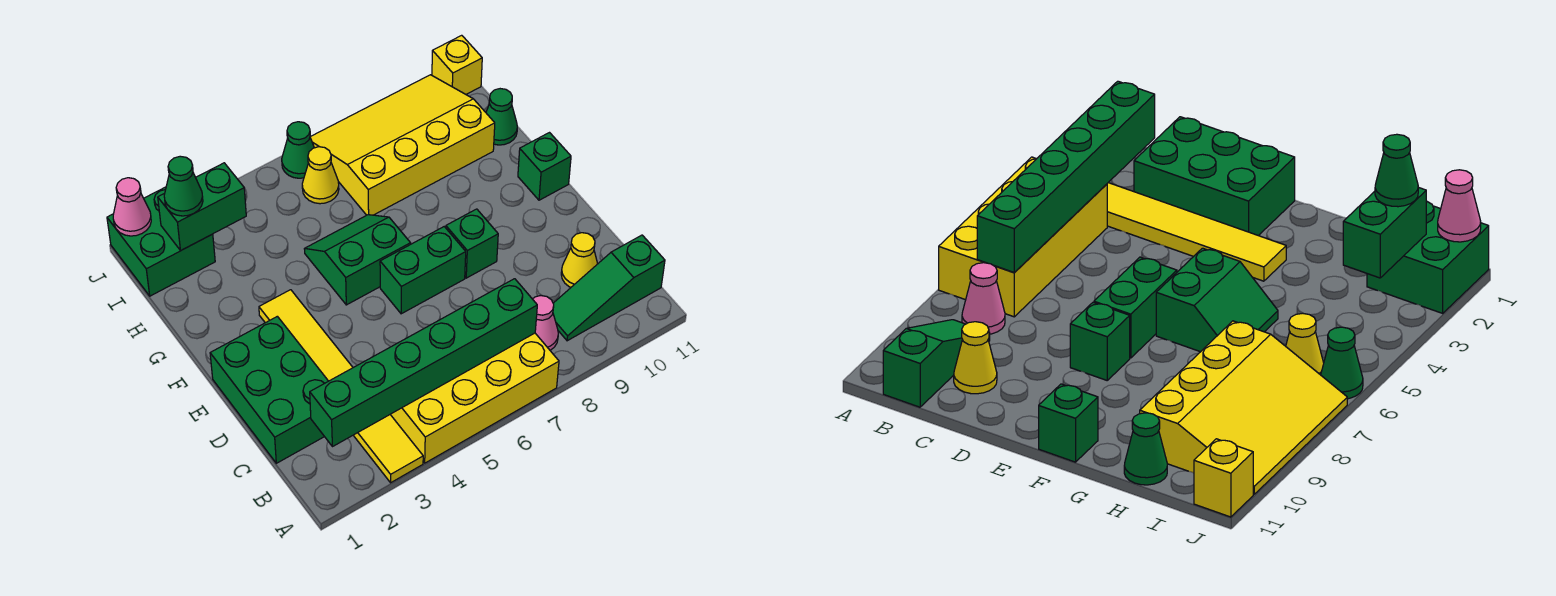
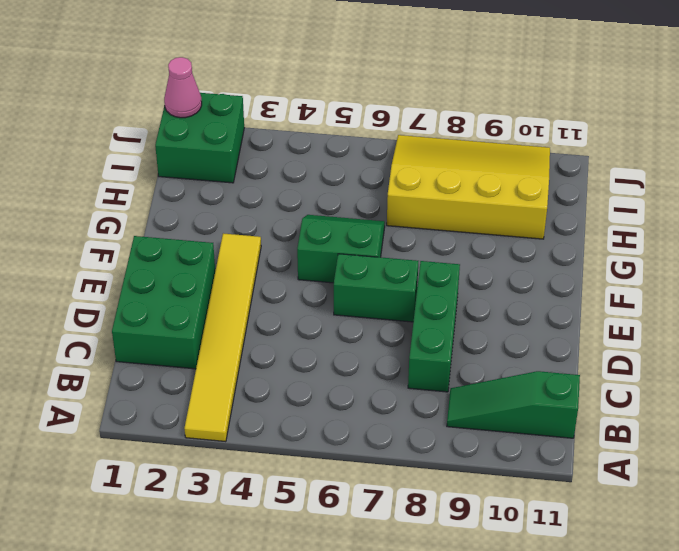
green 1x3 brick [408,261,460,392] -> green 1x1 brick [446,209,498,278]
none -> yellow 2x4 brick [390,333,559,463]
none -> pink 1x1 cone [533,296,558,350]
none -> yellow 1x1 cone [561,233,598,287]

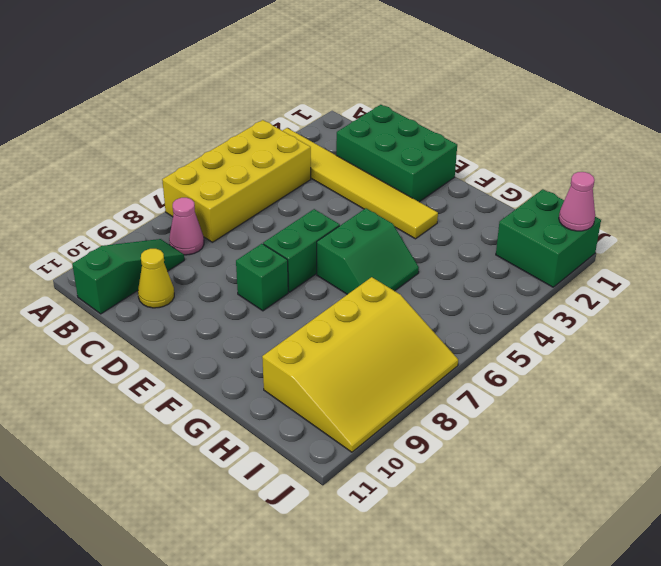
none -> green 1x1 brick [518,133,571,200]
none -> green 1x1 cone [486,89,517,145]
none -> yellow 1x1 cone [302,147,339,204]

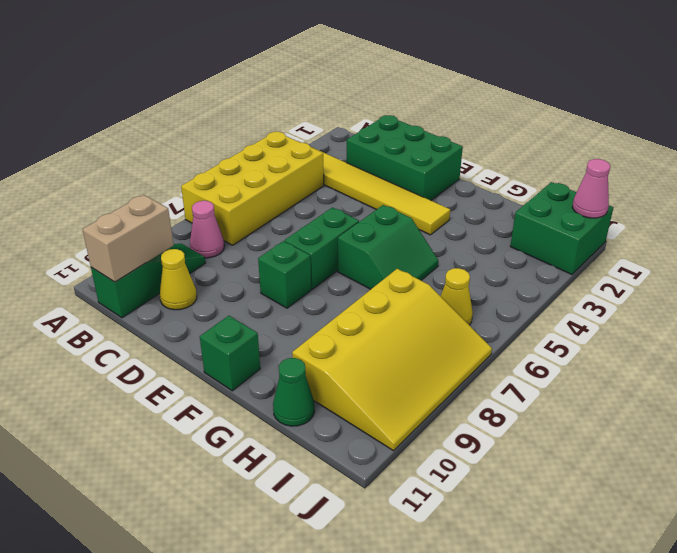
tan 1x2 brick [82,195,174,282] -> none
none -> green 1x1 cone [282,122,314,178]
none -> yellow 1x1 brick [432,35,482,94]
none -> green 1x6 brick [310,279,537,447]

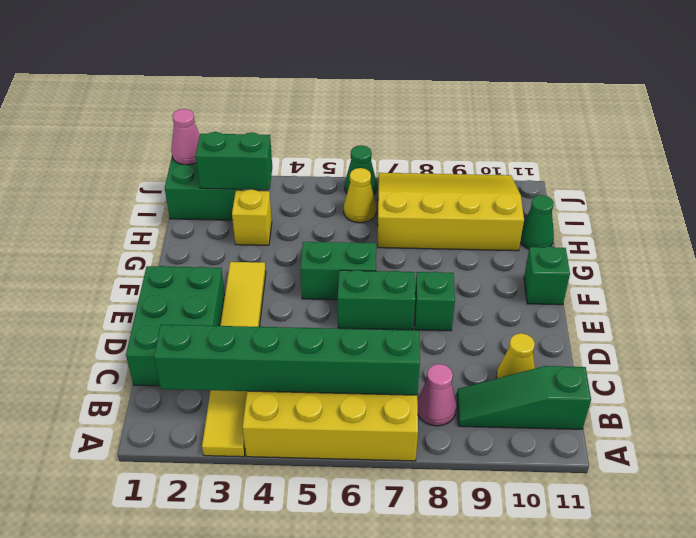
yellow 1x1 brick [232,189,272,245] -> yellow 1x1 brick moved to [432,35,482,94]
none -> green 1x1 cone [164,156,203,216]

